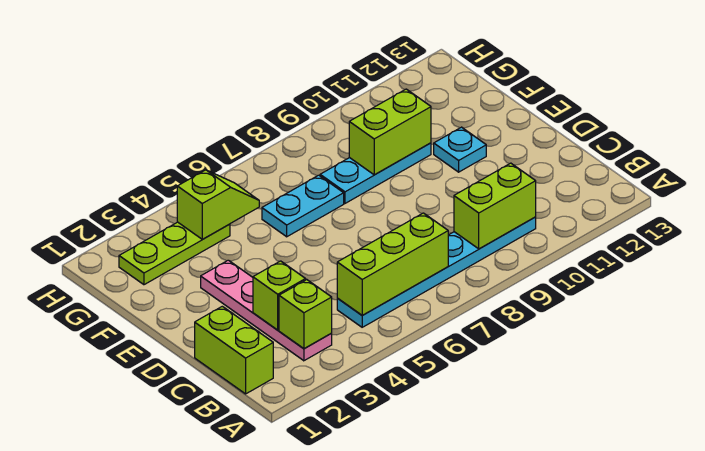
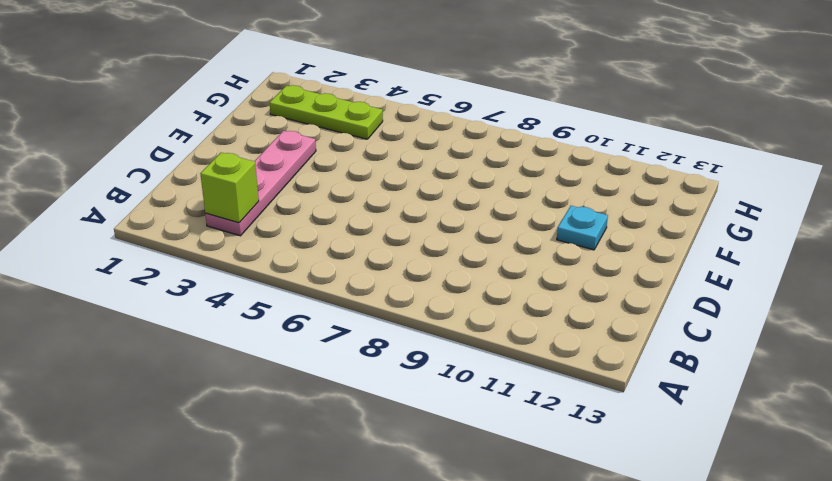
none -> lime 1x2 brick [195,306,273,394]
none -> cyan 1x6 plate [337,217,536,327]
none -> cyan 1x2 plate [262,175,344,237]

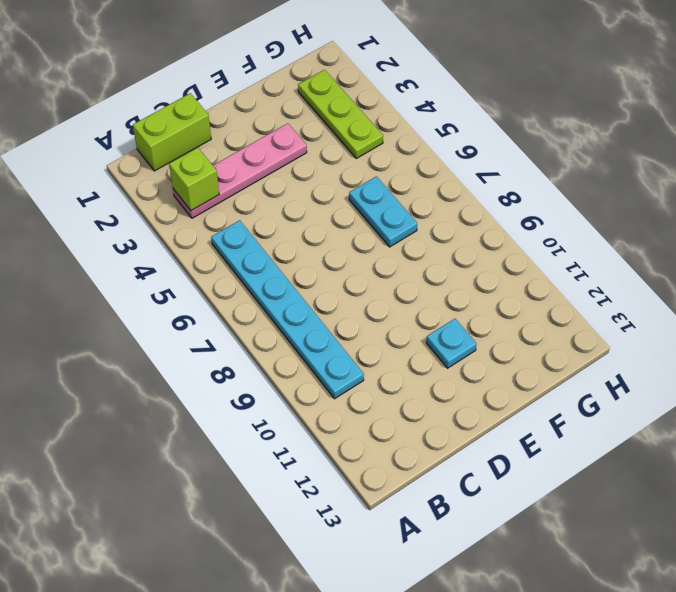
none -> cyan 1x3 plate [320,143,431,203]
none -> lime 1x3 brick [337,213,448,315]
none -> lime 1x2 brick [454,163,536,249]

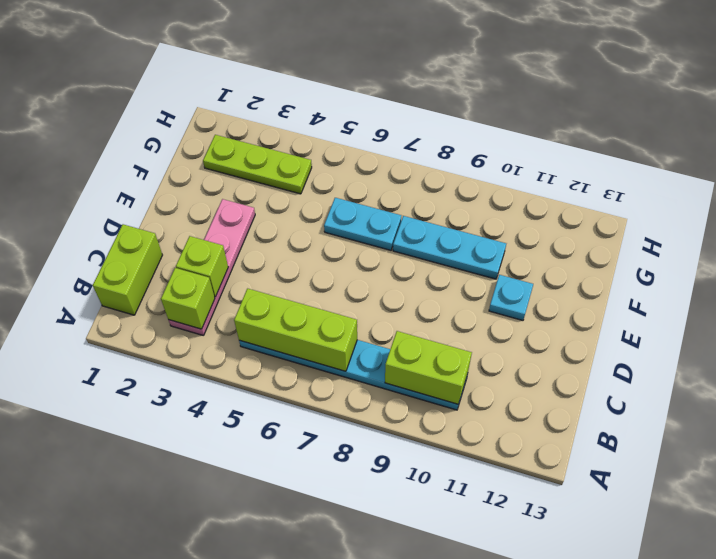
none -> lime 1x2 brick [349,89,431,175]
none -> lime 1x2 slope [177,170,259,239]

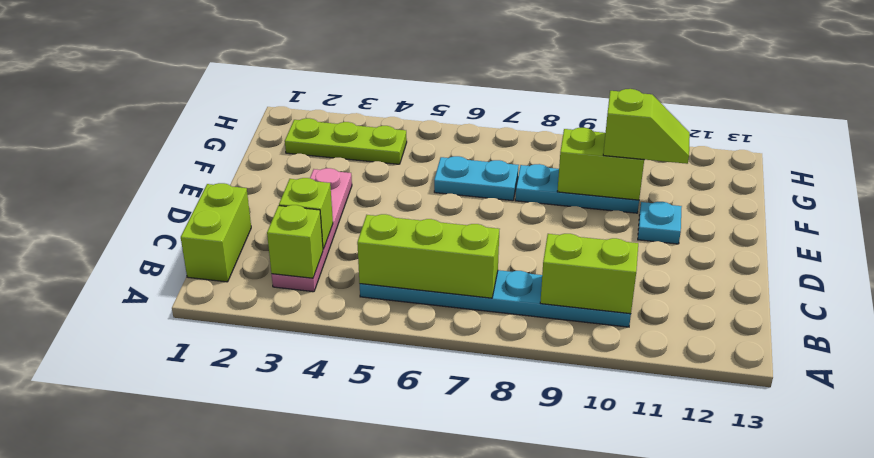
lime 1x2 slope [603,89,690,164] -> lime 1x2 slope moved to [177,170,259,239]

